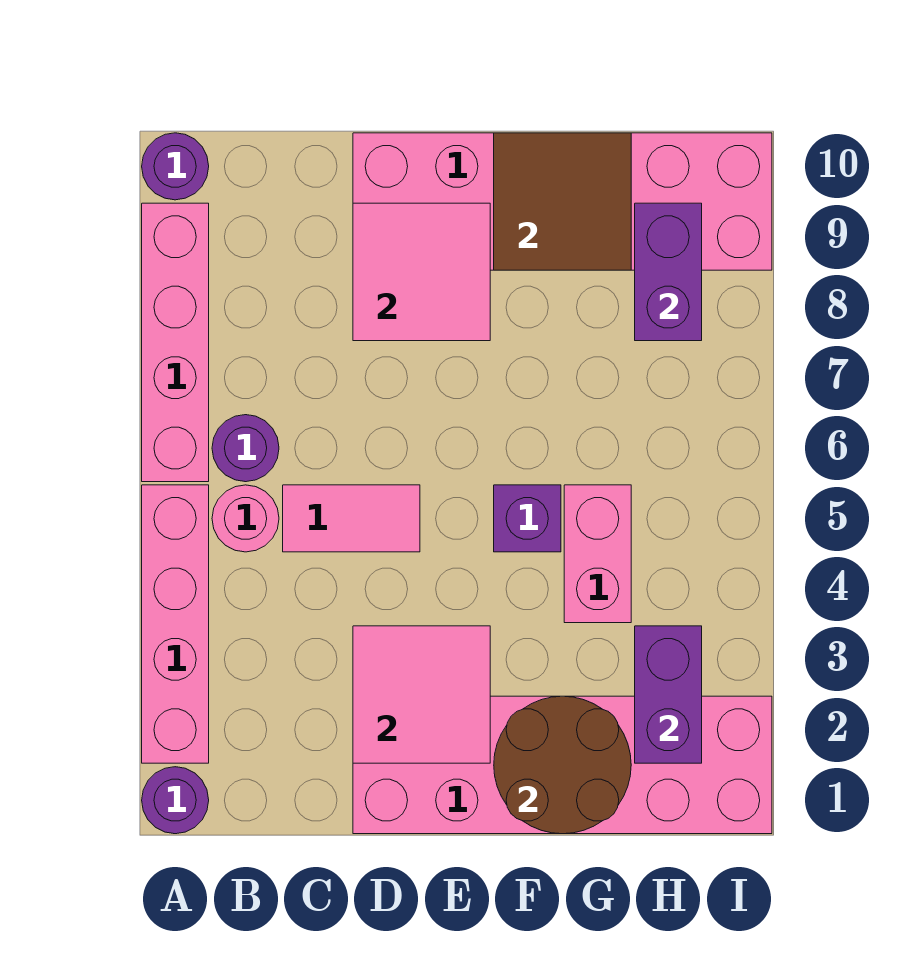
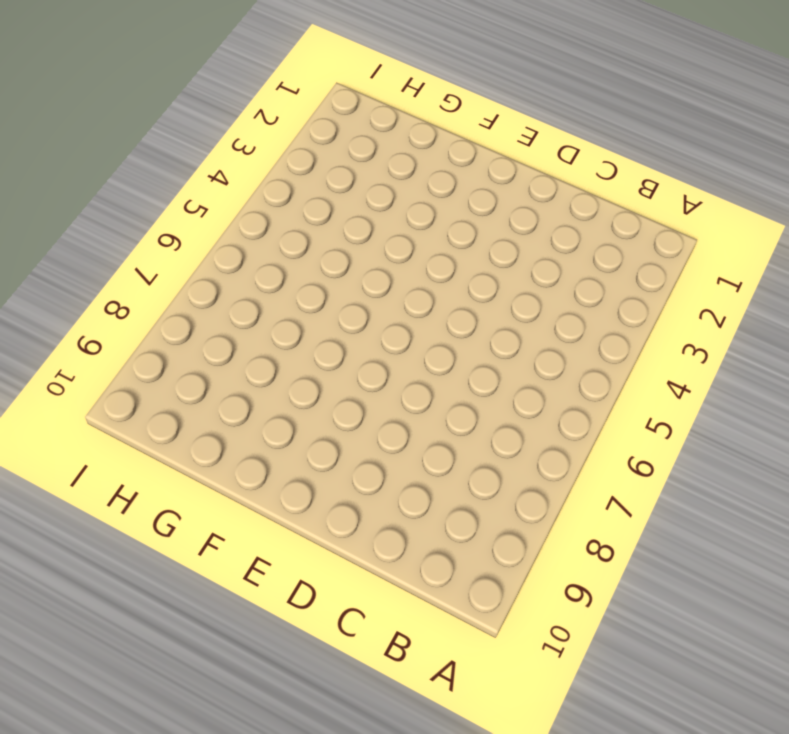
none -> purple 1x1 round brick [142,767,209,834]
none -> pink 1x4 brick [142,485,209,763]
none -> pink 1x4 brick [142,203,209,482]

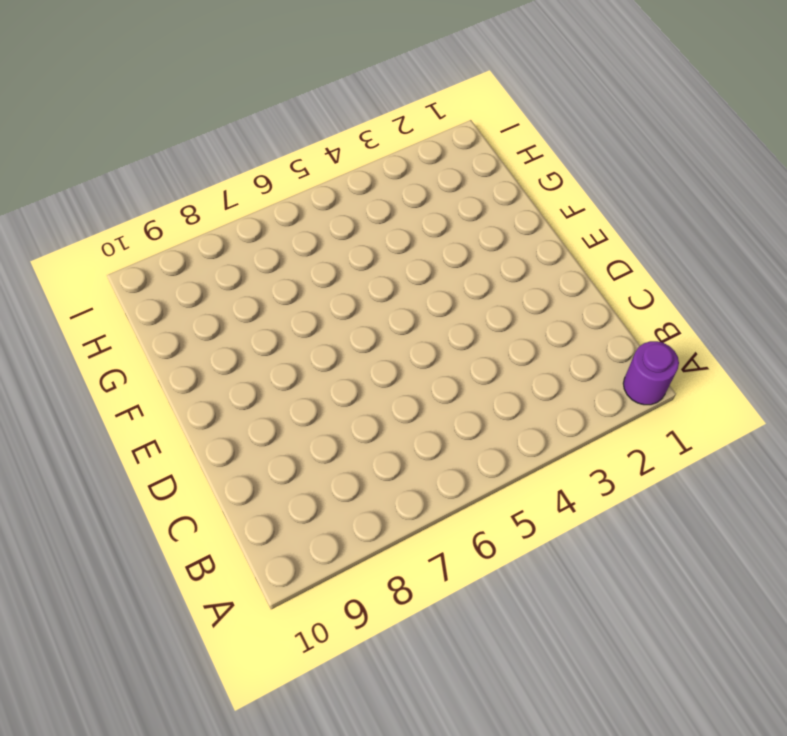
none -> pink 1x4 brick [142,485,209,763]
none -> pink 1x4 brick [142,203,209,482]
none -> purple 1x1 round brick [142,133,209,200]

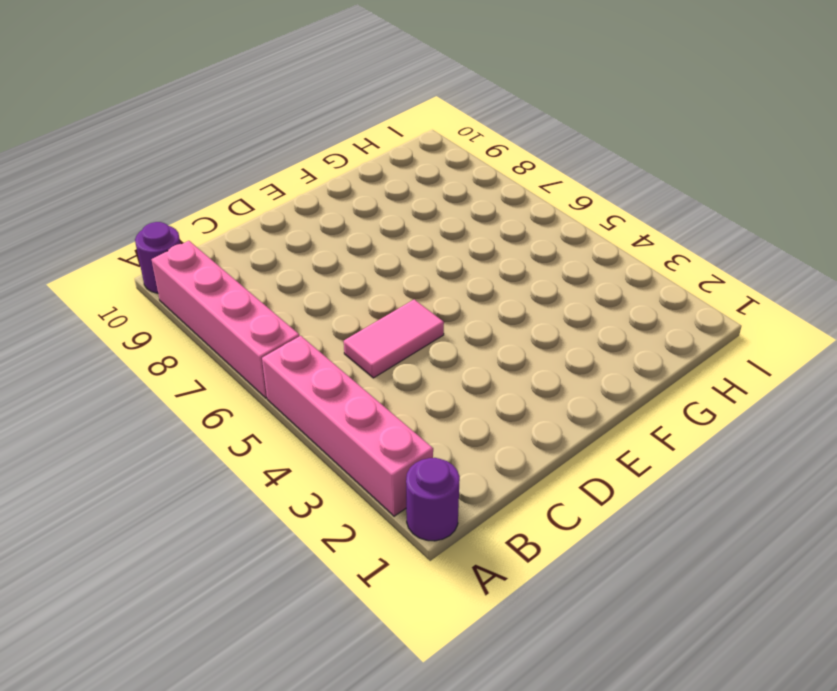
none -> pink 1x1 round brick [212,485,279,552]
none -> purple 1x1 round brick [212,415,279,482]
none -> pink 2x6 brick [353,696,772,834]

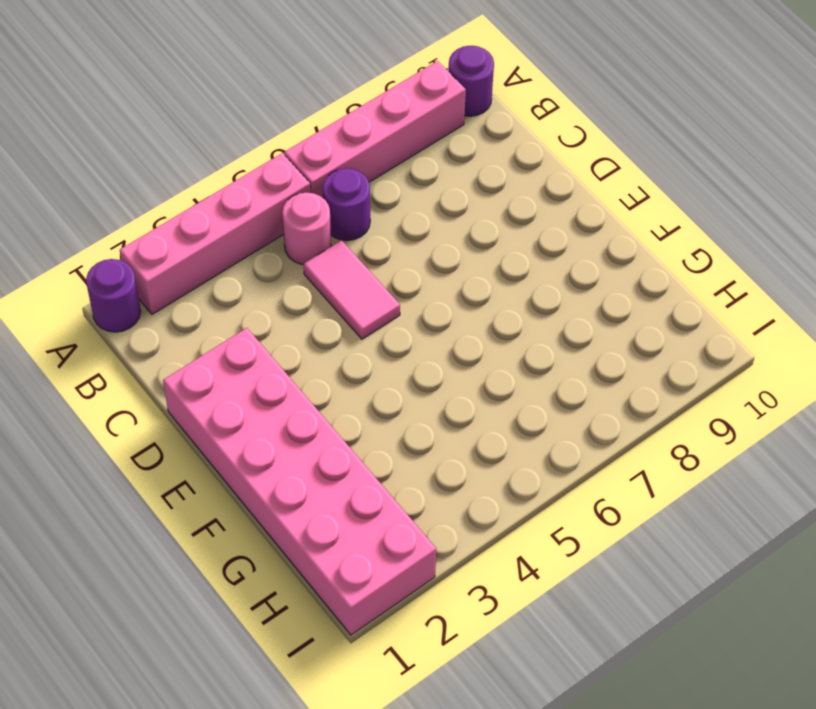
none -> pink 2x6 brick [353,133,772,270]
none -> purple 1x1 brick [494,485,561,552]
none -> pink 1x2 brick [564,485,631,623]

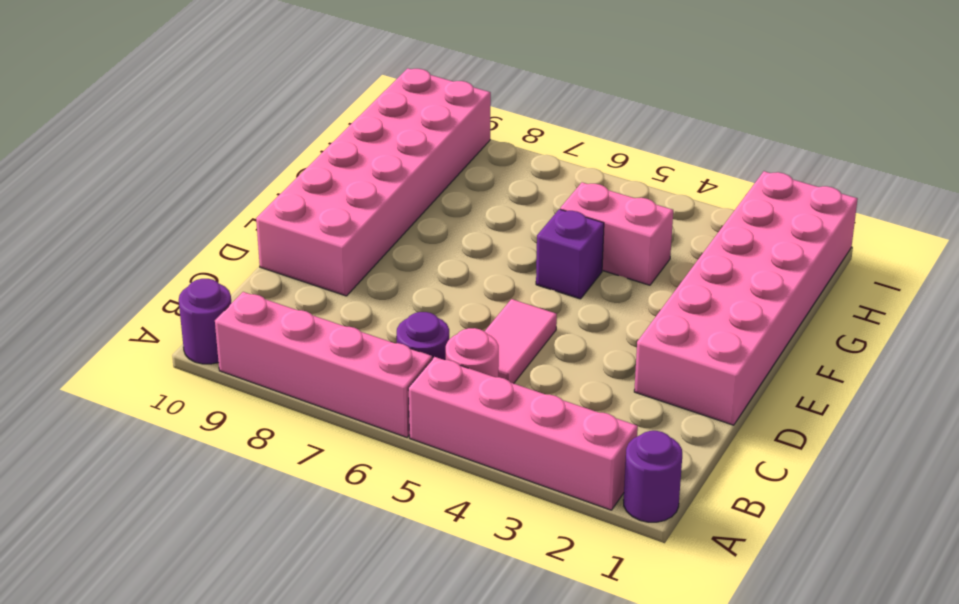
none -> pink 2x2 tile [353,626,490,763]
none -> pink 2x2 tile [353,203,490,341]
none -> brown 2x2 round brick [494,696,631,834]

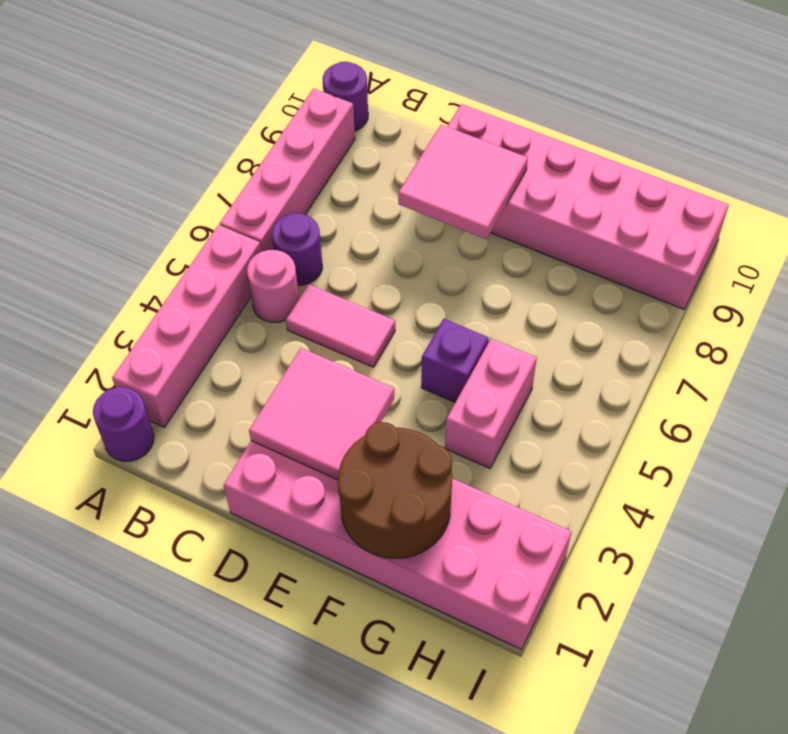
none -> brown 2x2 tile [494,133,631,270]
none -> purple 1x2 brick [635,626,702,763]
none -> purple 1x2 brick [635,203,702,341]

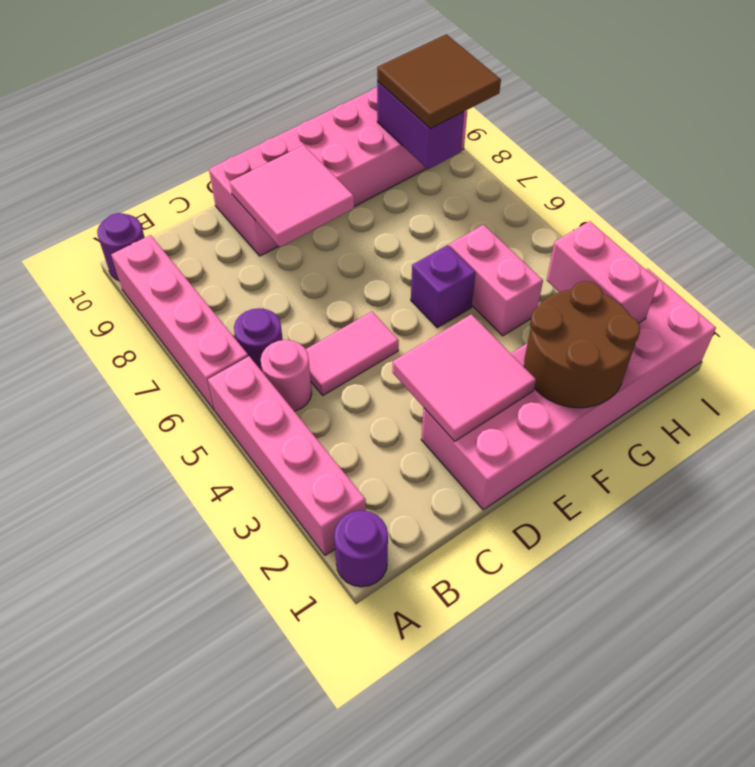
pink 1x2 brick [547,221,658,323] -> purple 1x2 brick [635,626,702,763]
brown 2x2 tile [377,34,501,129] -> brown 2x2 tile moved to [494,133,631,270]

